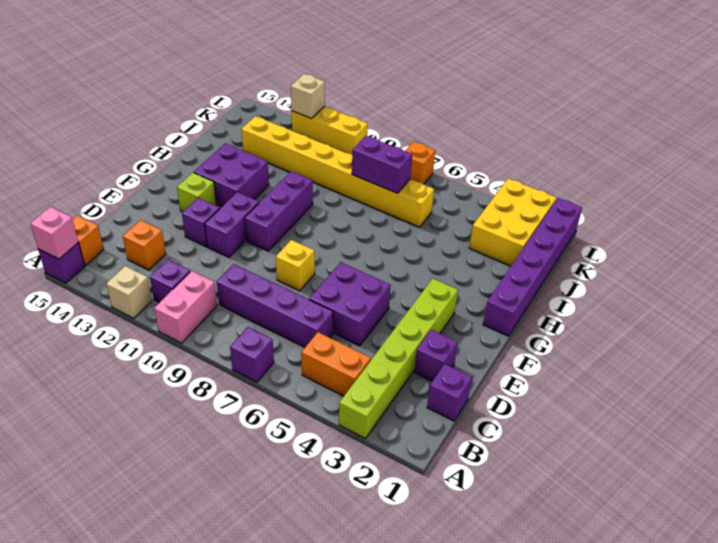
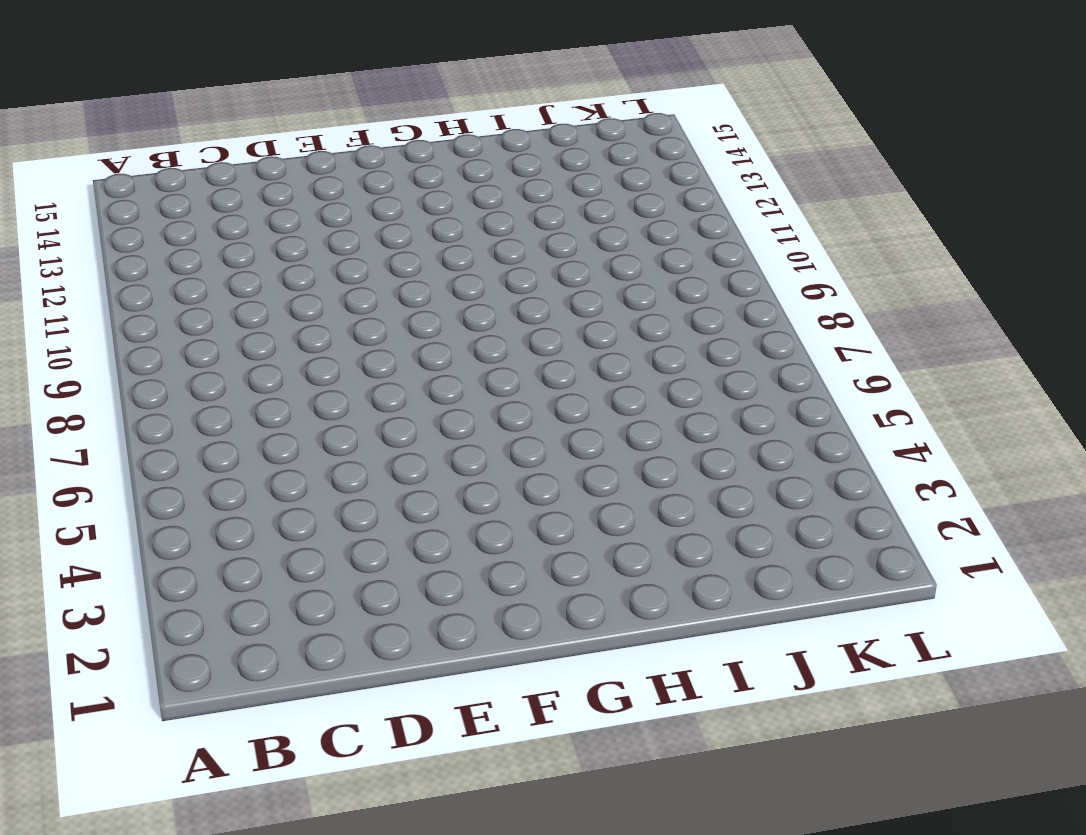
none -> lime 1x6 brick [339,279,458,439]
none -> purple 1x1 brick [230,327,274,382]
none -> pink 1x2 brick [154,271,217,343]

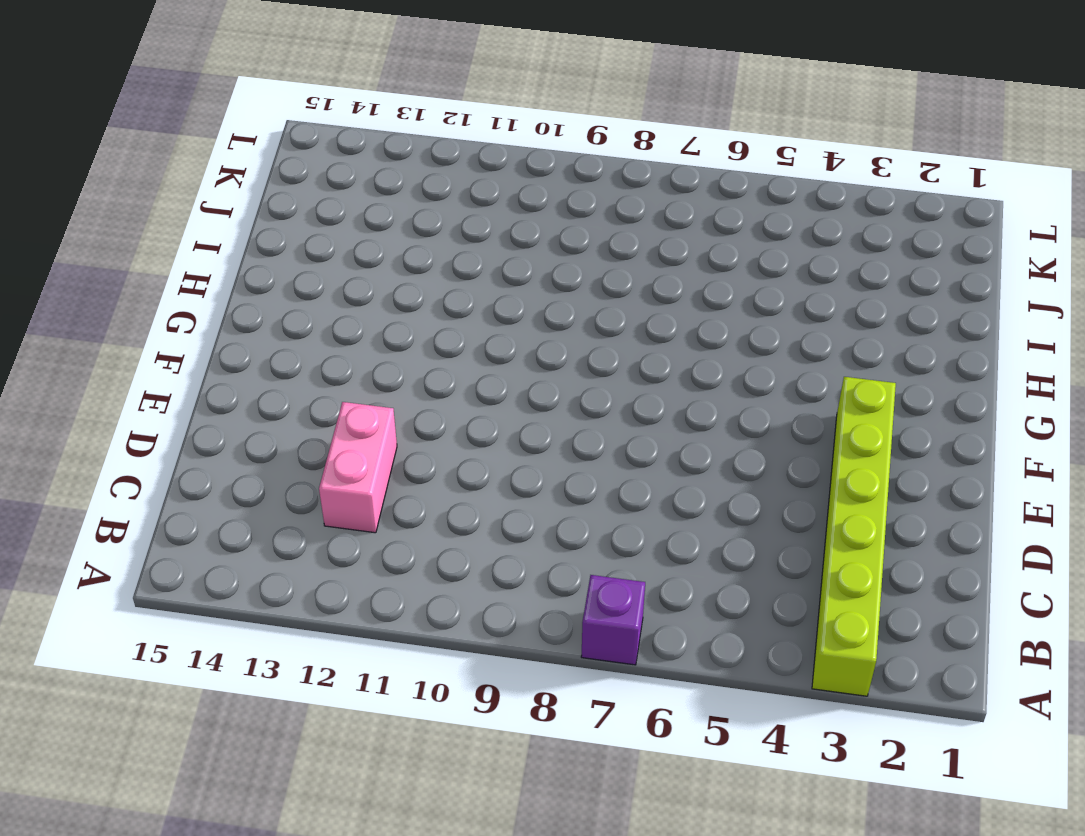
pink 1x2 brick [319,402,397,533] -> pink 1x2 brick moved to [154,271,217,343]
none -> tan 1x1 brick [106,266,152,319]
none -> purple 1x1 brick [38,243,85,283]
none -> orange 1x2 brick [301,332,371,396]

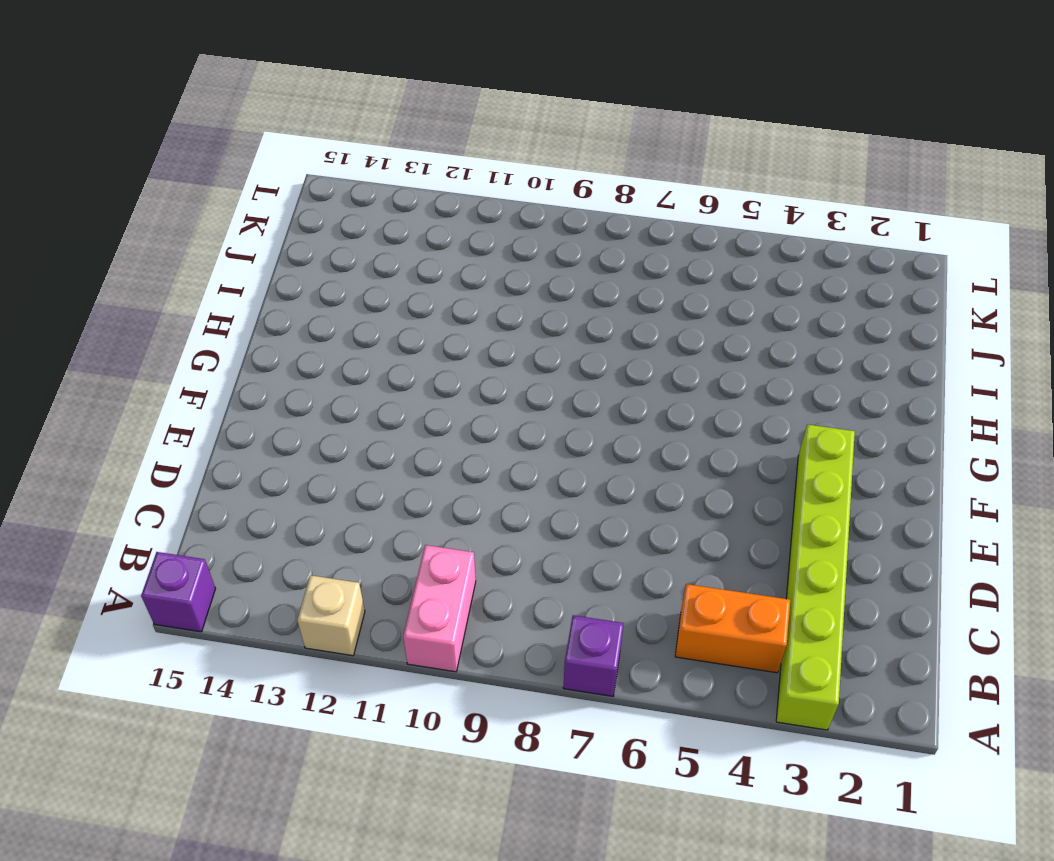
none -> purple 1x1 brick [150,259,190,303]
none -> orange 1x1 brick [73,215,104,265]
none -> purple 1x1 brick [427,364,472,421]

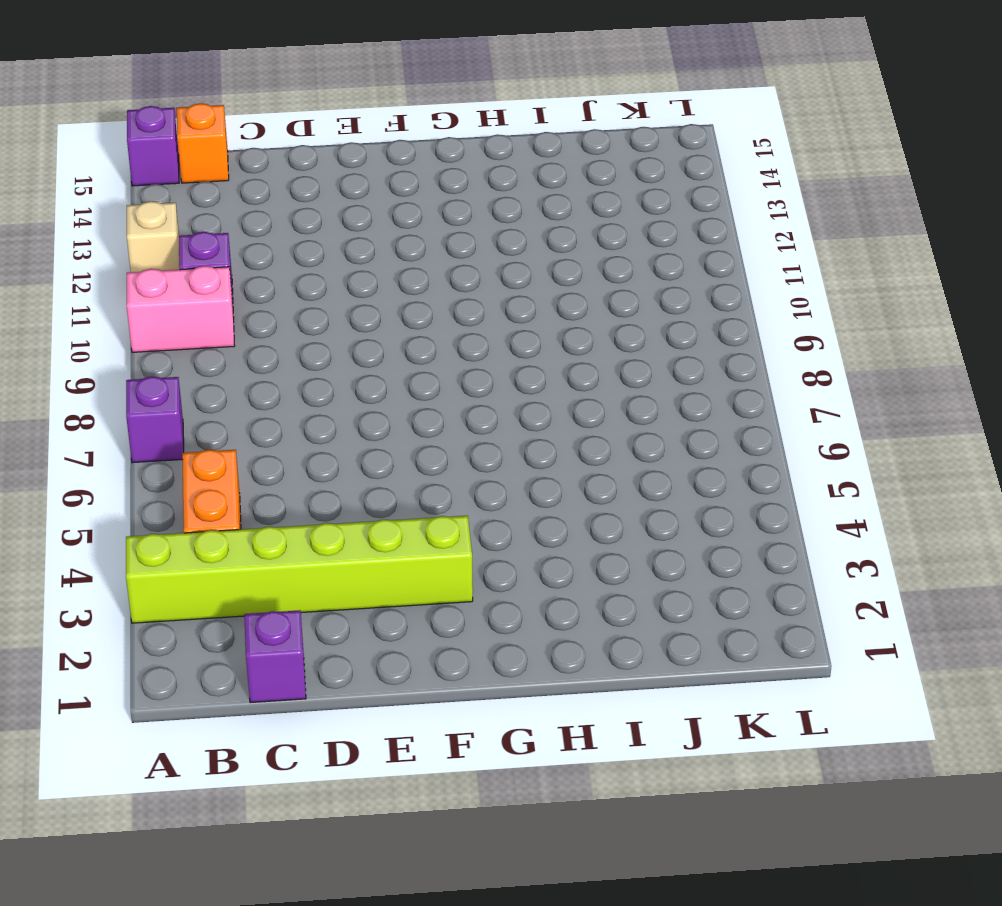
none -> purple 1x4 brick [217,264,333,347]
none -> orange 1x1 brick [123,220,166,270]
none -> purple 1x1 brick [414,330,458,381]

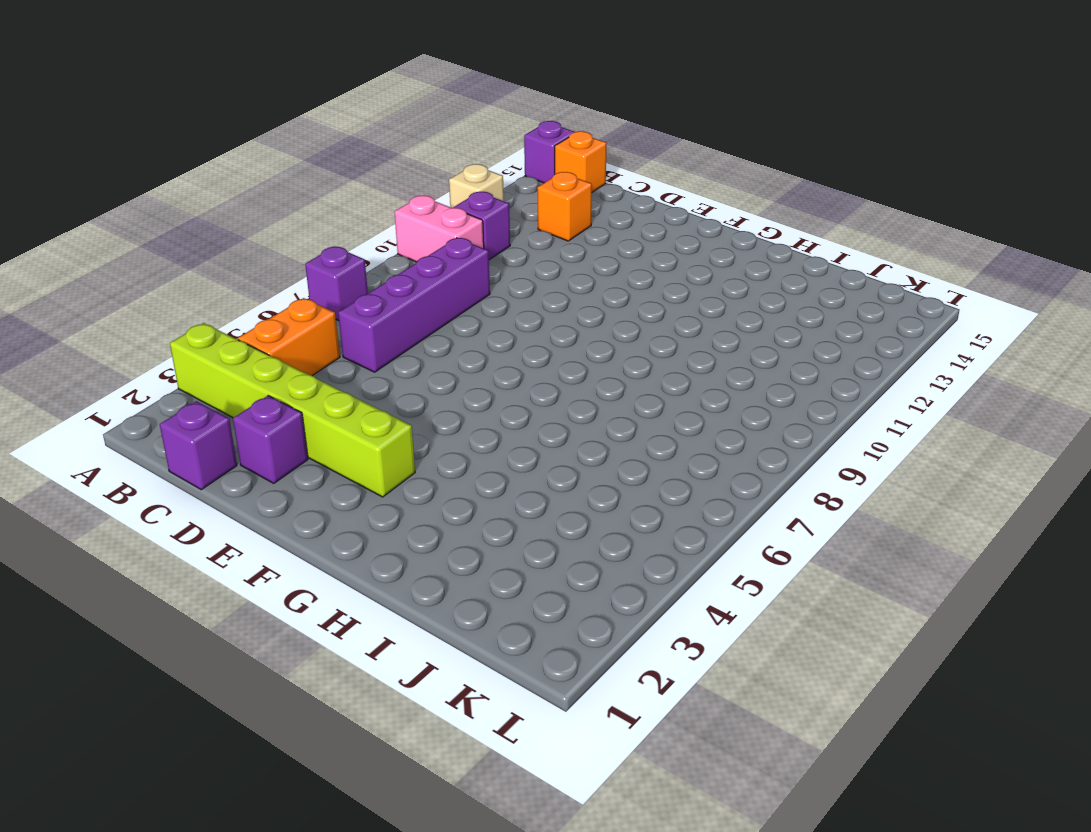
none -> purple 2x2 brick [309,262,391,346]
none -> yellow 1x1 brick [276,240,315,291]
none -> purple 1x2 brick [205,192,259,257]

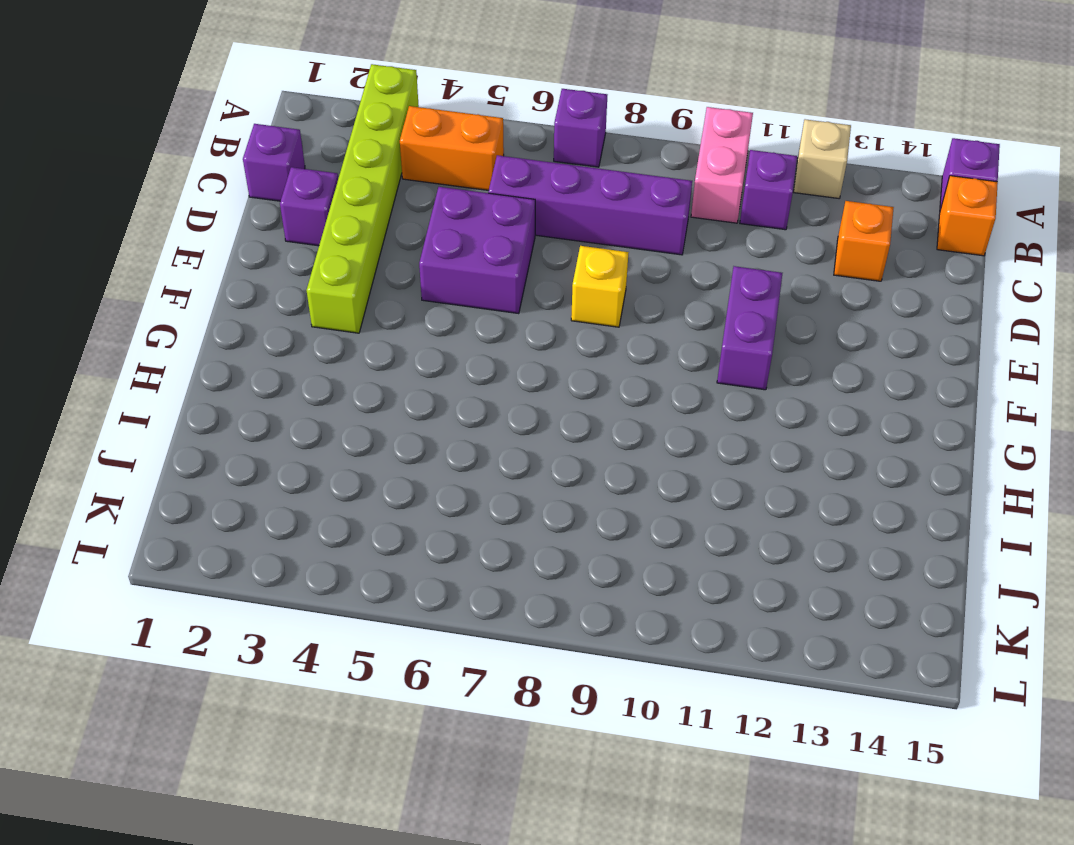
none -> purple 1x1 brick [182,198,220,247]
none -> purple 1x3 brick [245,171,313,251]
none -> lime 1x1 brick [177,173,216,212]

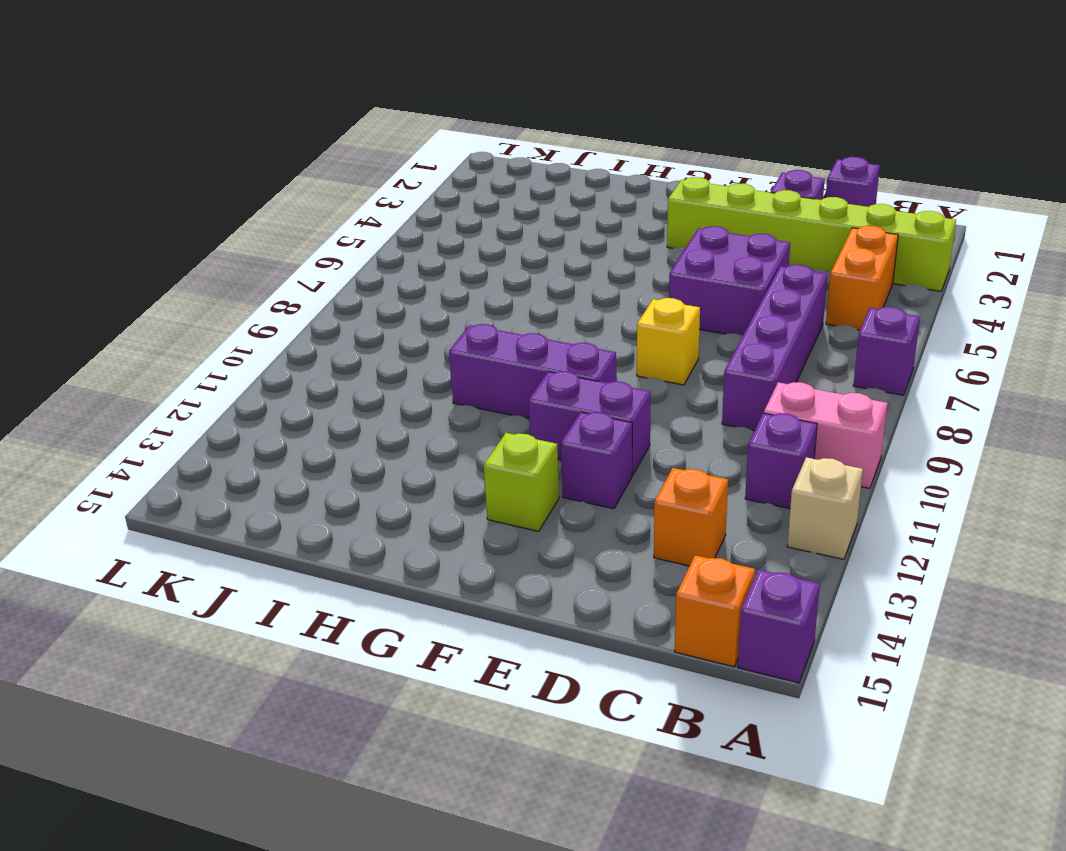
none -> purple 1x6 brick [483,198,582,336]
none -> purple 2x2 brick [194,143,269,207]
none -> yellow 2x3 brick [469,179,556,266]

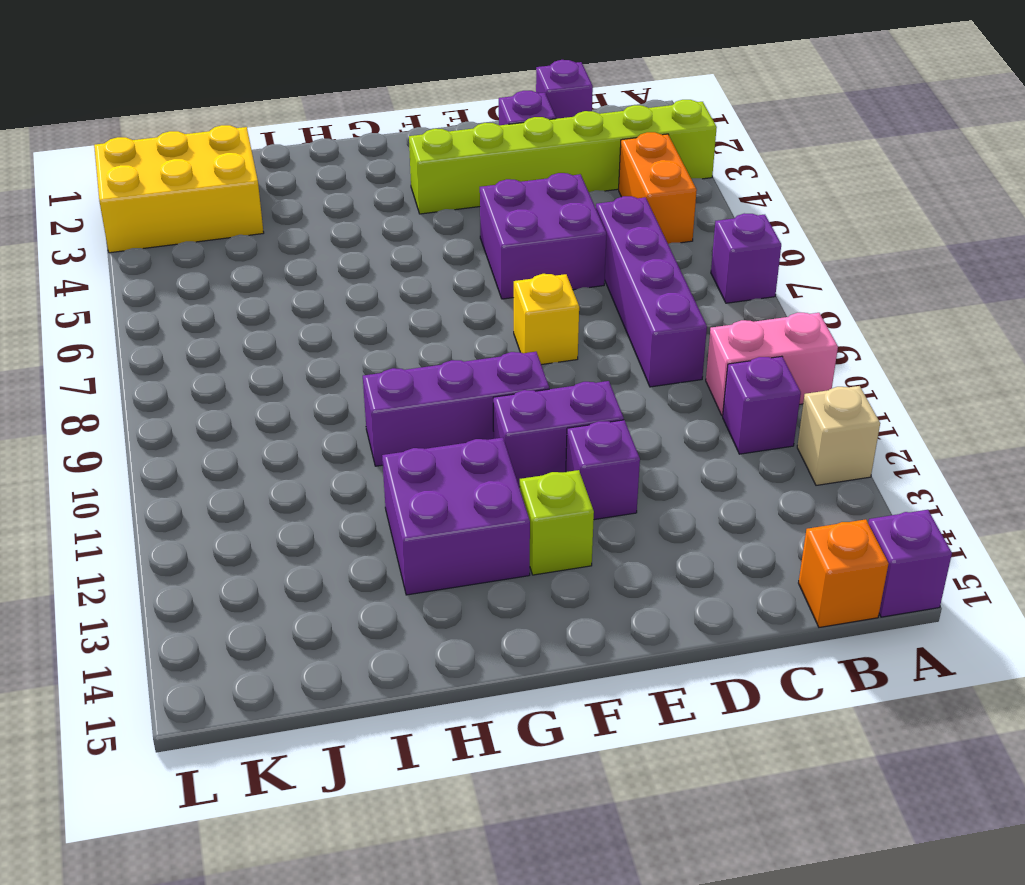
none -> orange 1x1 brick [123,220,166,270]
none -> purple 1x6 brick [483,198,582,336]
none -> yellow 1x8 brick [241,116,434,227]

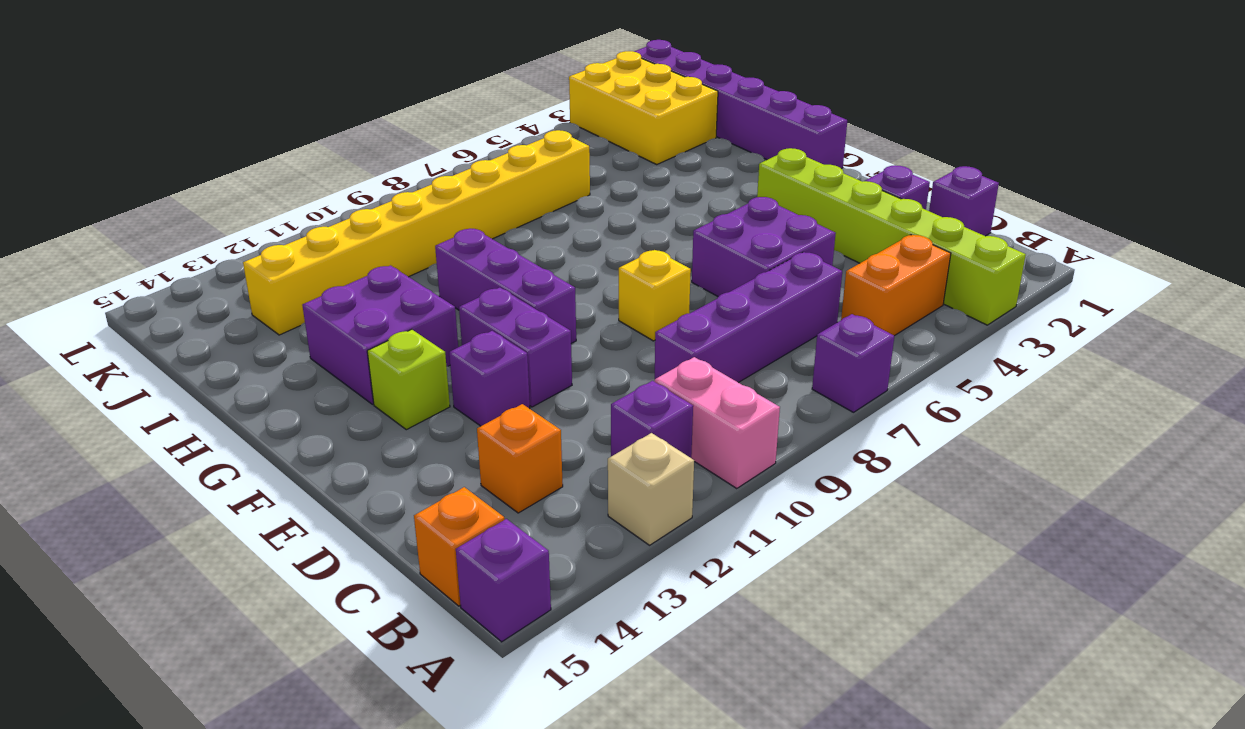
none -> orange 1x1 brick [405,141,435,184]
none -> yellow 1x3 brick [291,106,368,155]
none -> pink 1x1 brick [30,207,78,259]

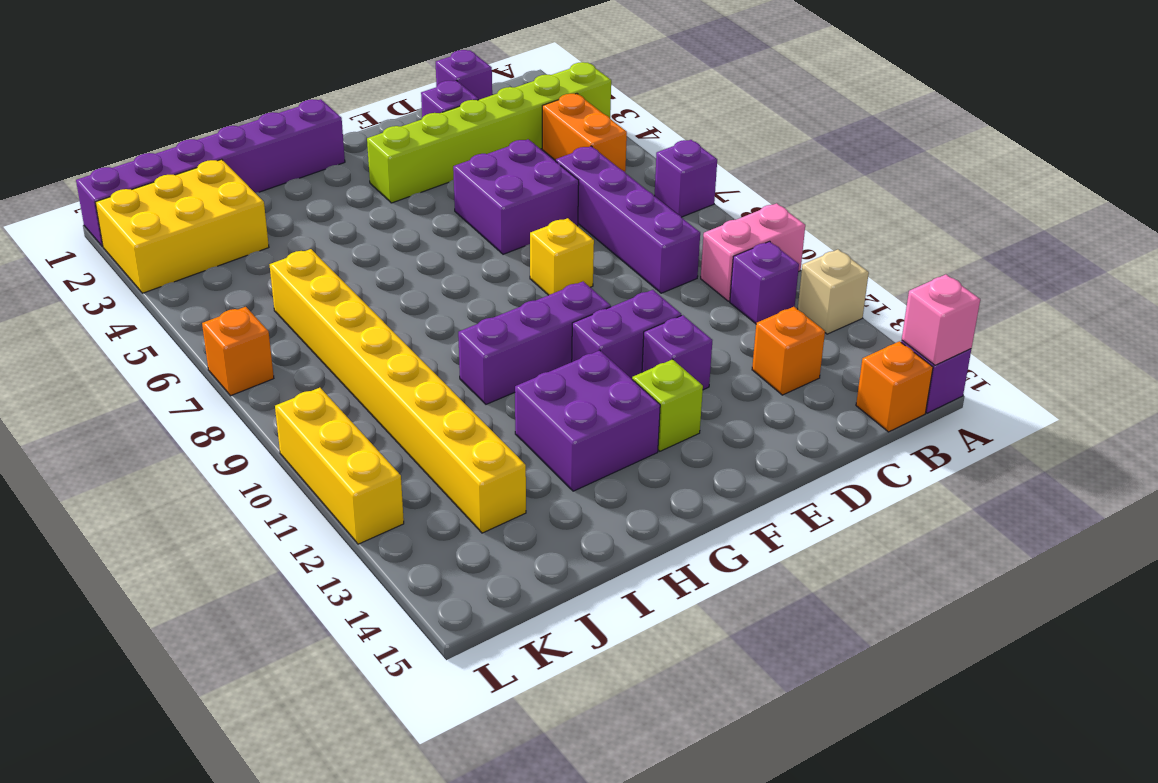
none -> purple 1x2 brick [352,136,412,193]
none -> tan 1x1 brick [291,74,325,119]

